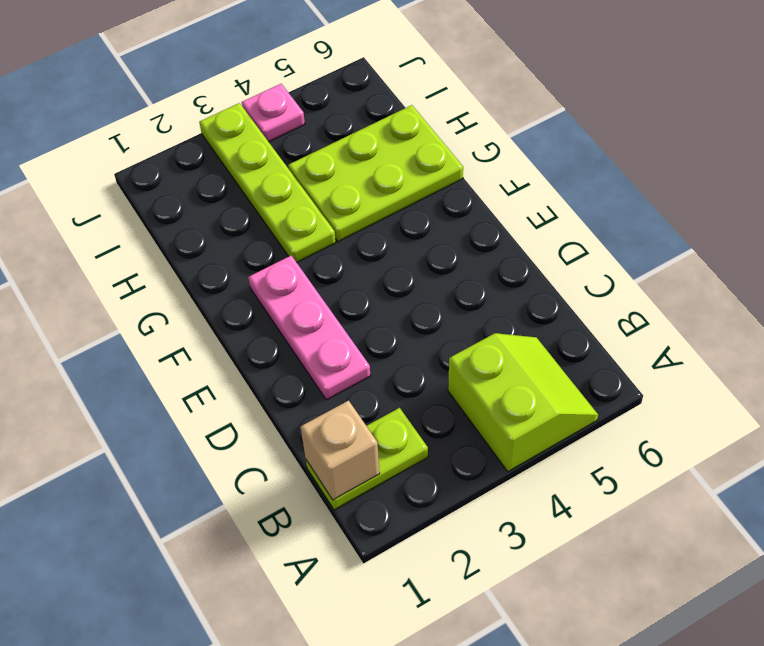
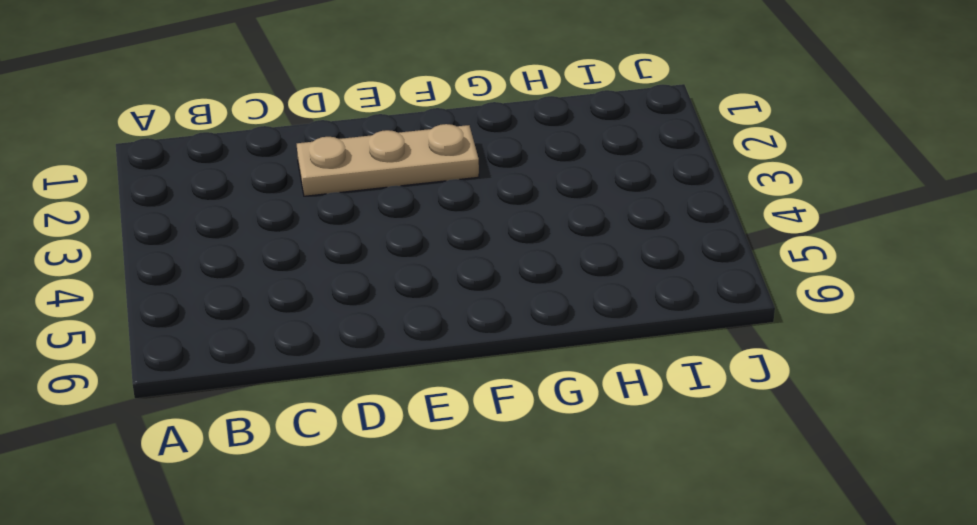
tan 1x3 plate [297,124,479,196] -> pink 1x3 plate [248,256,370,400]
none -> lime 2x2 slope [448,333,598,471]
none -> lime 1x2 plate [306,408,428,510]

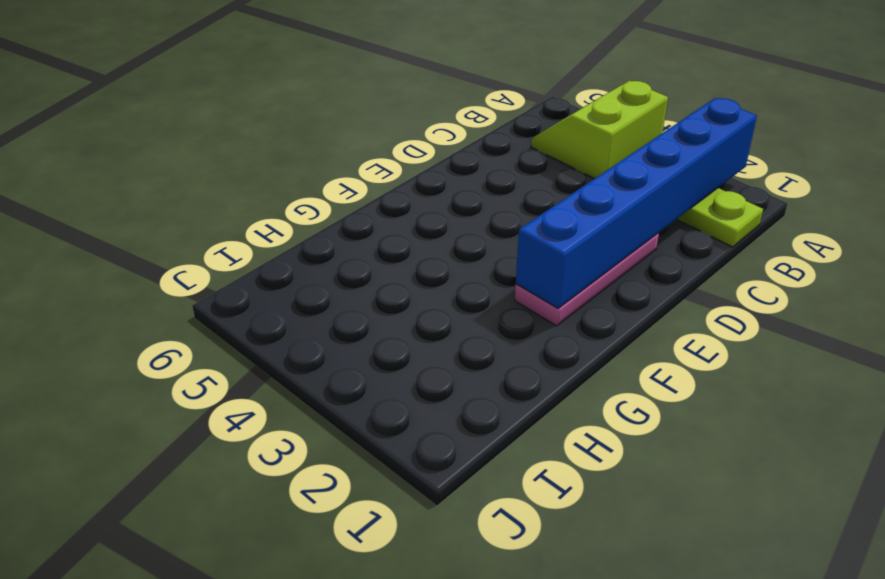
blue 1x6 brick [516,98,757,308] -> none
none -> lime 1x4 plate [199,103,336,262]
none -> lime 2x3 plate [288,105,463,242]

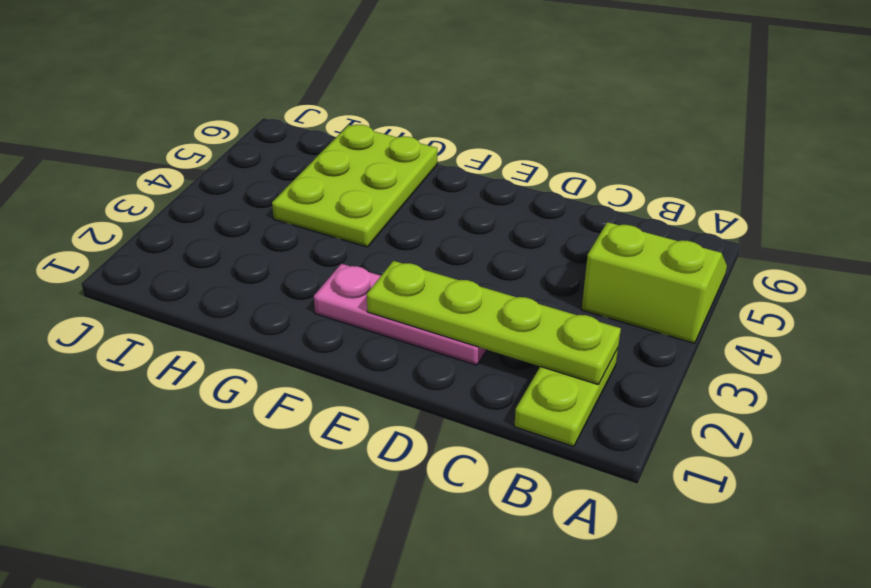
lime 1x4 plate [367,261,621,385] -> lime 1x4 plate moved to [199,103,336,262]
none -> pink 1x1 plate [242,84,305,142]
none -> tan 1x1 brick [301,401,380,500]

